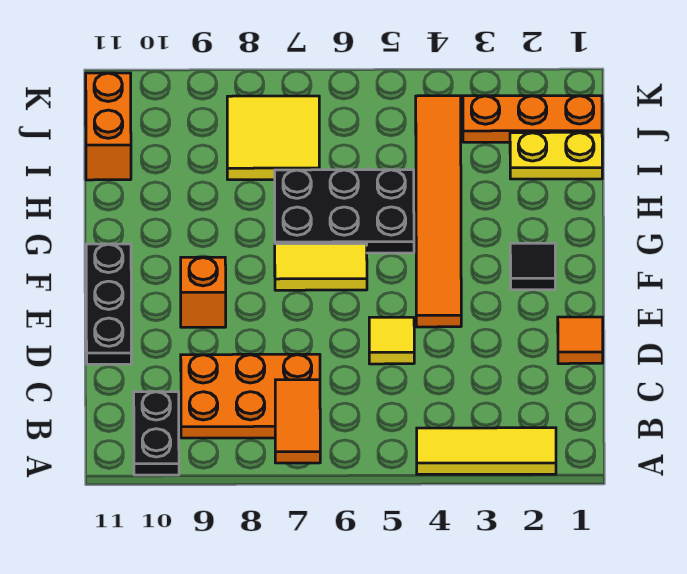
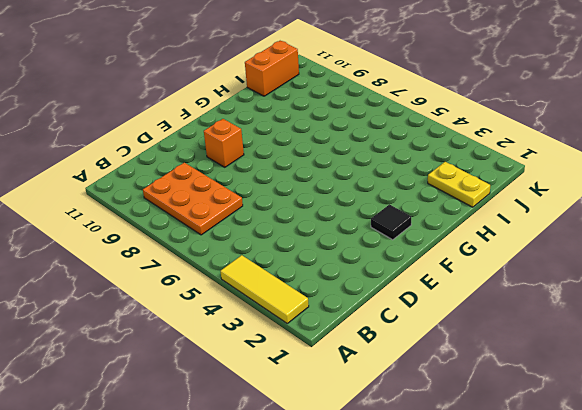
none -> black 1x2 plate [134,392,179,475]
none -> orange 1x1 tile [558,317,603,364]
none -> yellow 1x1 tile [369,317,414,364]

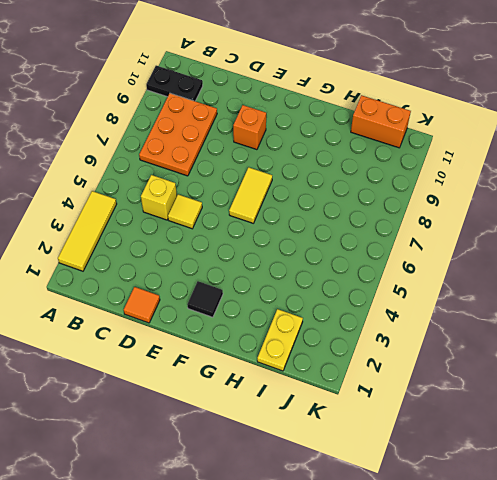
yellow 1x1 brick [141,175,177,220] -> none
none -> black 1x3 plate [86,244,131,364]
none -> orange 1x6 tile [416,96,461,327]
none -> black 2x3 plate [275,170,414,253]

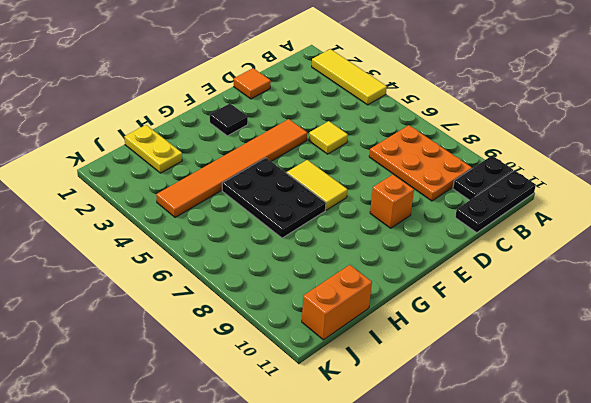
black 1x3 plate [455,170,536,233] -> black 1x3 plate moved to [86,244,131,364]
none -> yellow 2x2 tile [227,96,319,180]
none -> orange 1x3 plate [463,96,602,142]
none -> orange 1x2 tile [275,380,320,463]

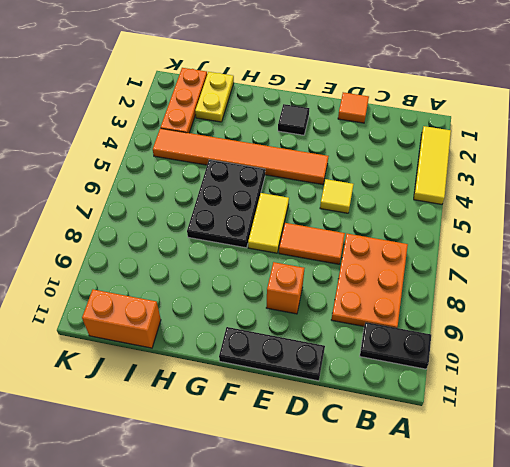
orange 1x2 tile [279,223,345,264] -> orange 1x2 tile moved to [275,380,320,463]
none -> yellow 2x2 tile [227,96,319,180]

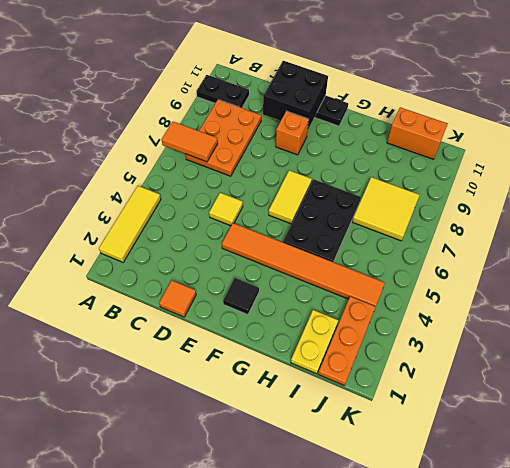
black 2x2 brick [263,61,328,129] -> none

